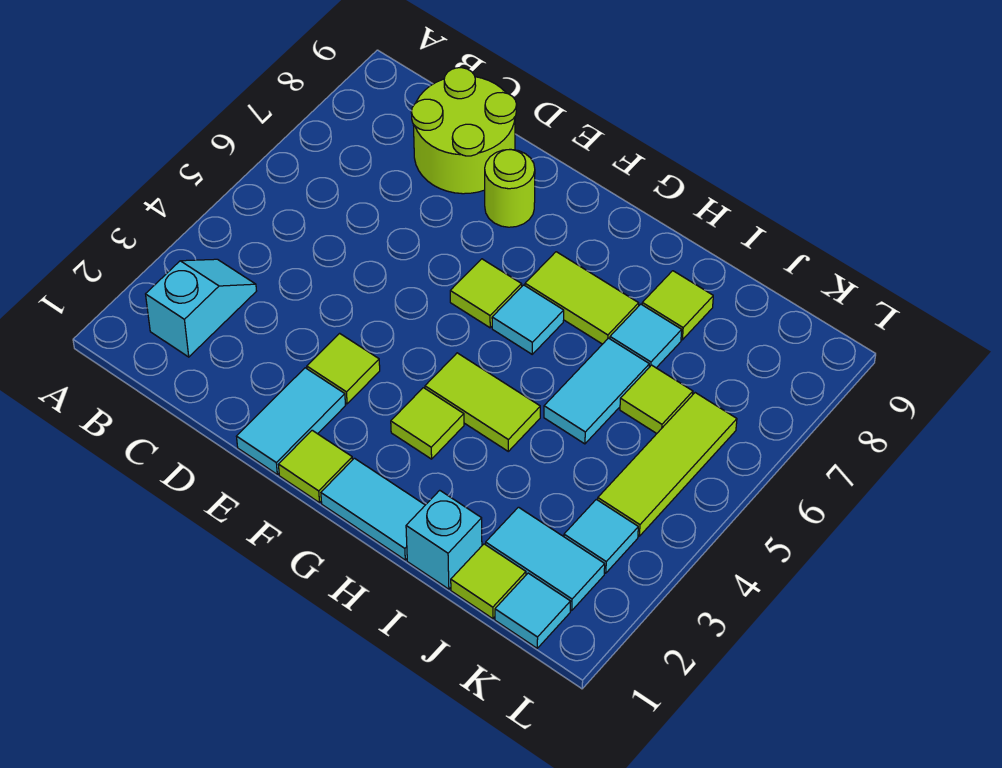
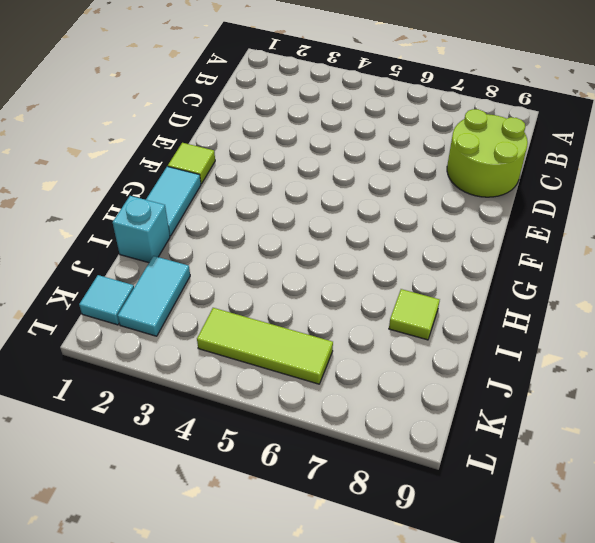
none -> cyan 1x2 slope [146,259,256,357]
none -> cyan 1x2 tile [236,368,345,474]
none -> lime 1x1 tile [307,333,380,404]

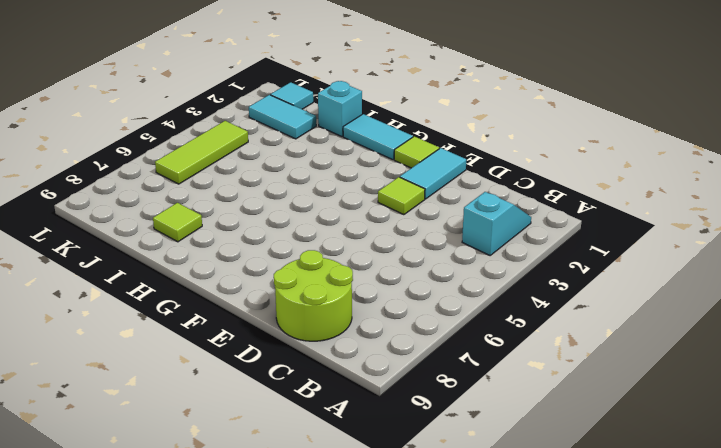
cyan 1x2 slope [462,192,531,255] -> cyan 1x2 slope turned to [146,259,256,357]
none -> lime 1x1 round brick [485,149,535,227]
none -> lime 1x1 tile [450,259,522,328]
none -> lime 1x1 tile [391,388,464,459]

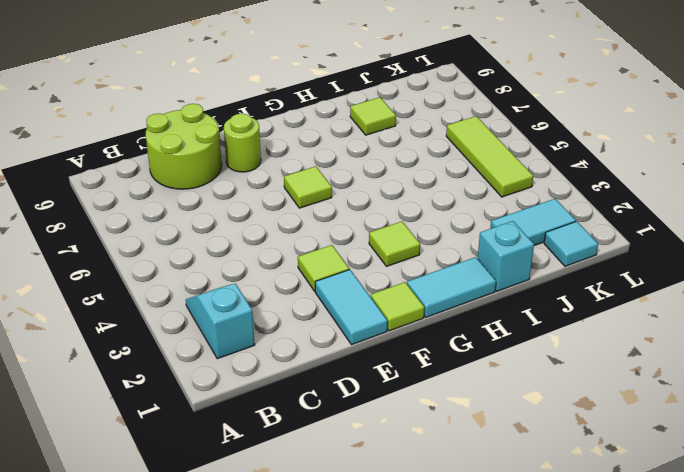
none -> lime 1x2 tile [425,353,540,451]
none -> cyan 1x1 tile [492,285,564,354]
none -> lime 1x2 tile [525,252,639,344]

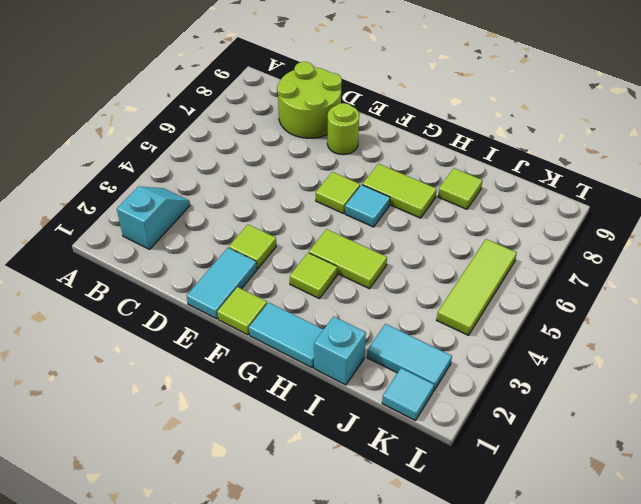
none -> cyan 1x2 tile [544,338,649,444]
none -> cyan 1x1 tile [610,304,682,368]
none -> lime 1x1 tile [451,544,526,619]

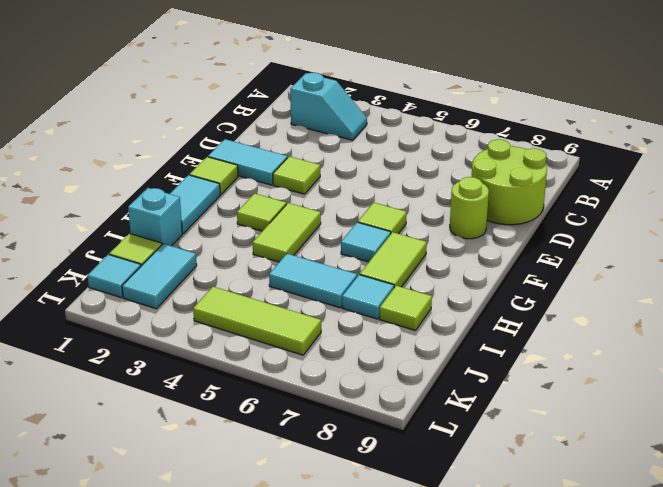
none -> lime 1x1 tile [620,365,693,433]
none -> cyan 1x1 tile [564,499,638,573]

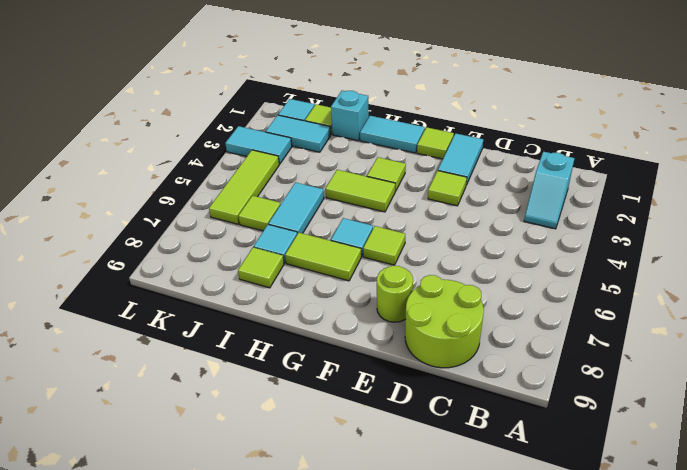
cyan 1x2 tile [225,126,292,164] -> cyan 1x1 tile [564,499,638,573]

